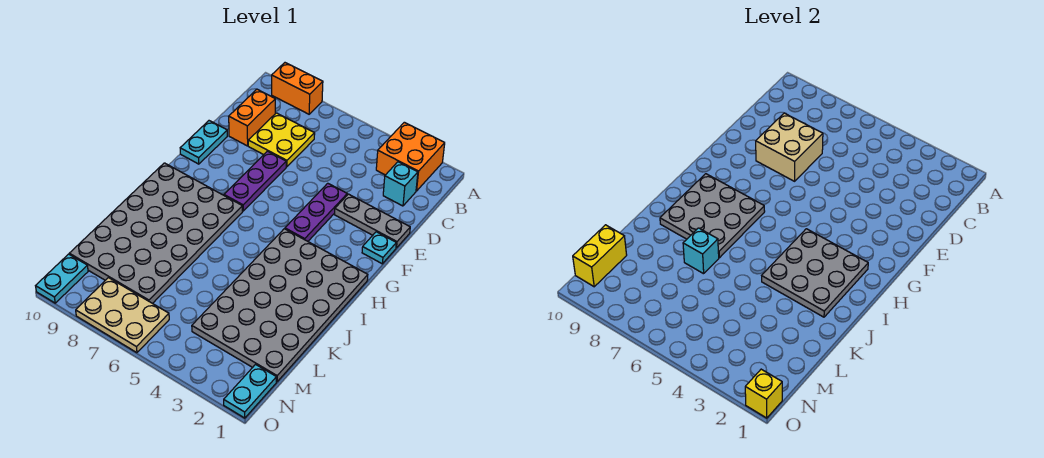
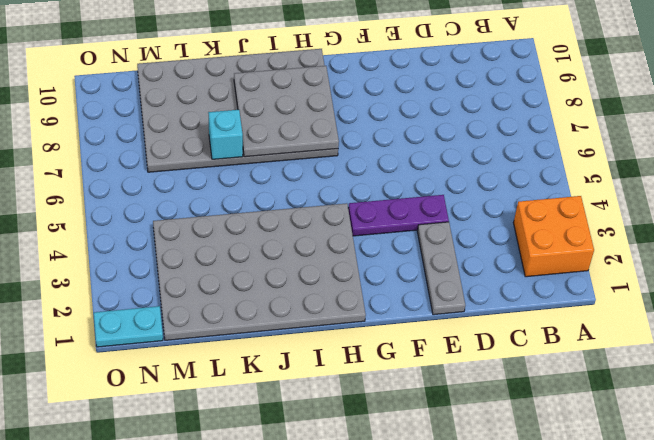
none -> orange 1x2 brick [272,63,323,114]
none -> cyan 1x1 brick [383,162,418,206]
none -> yellow 2x2 plate [248,113,315,167]

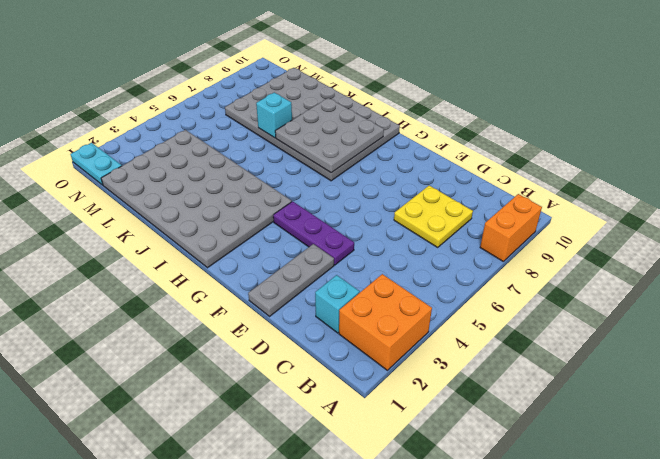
none -> orange 1x2 brick [229,89,275,146]
none -> purple 1x3 plate [224,151,286,211]
none -> cyan 1x2 plate [180,121,227,164]

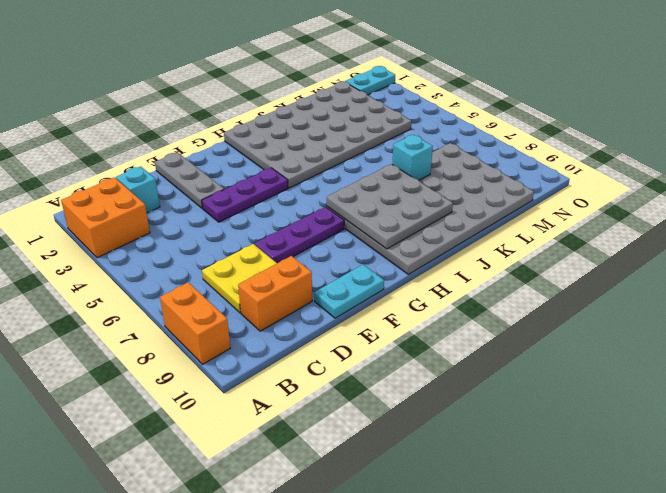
none -> cyan 1x1 plate [362,232,396,264]
none -> tan 2x3 plate [76,278,169,353]
none -> cyan 1x2 plate [36,254,88,303]

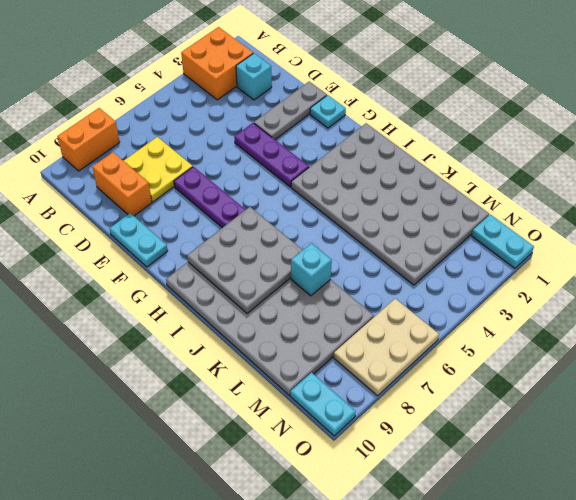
none -> tan 2x2 brick [756,113,823,181]
none -> grey 3x3 plate [762,229,868,317]
none -> yellow 1x2 brick [573,225,627,287]

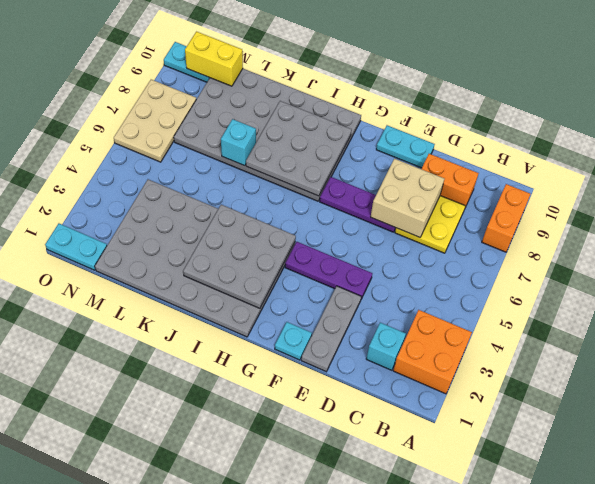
none -> yellow 1x1 brick [745,369,782,418]

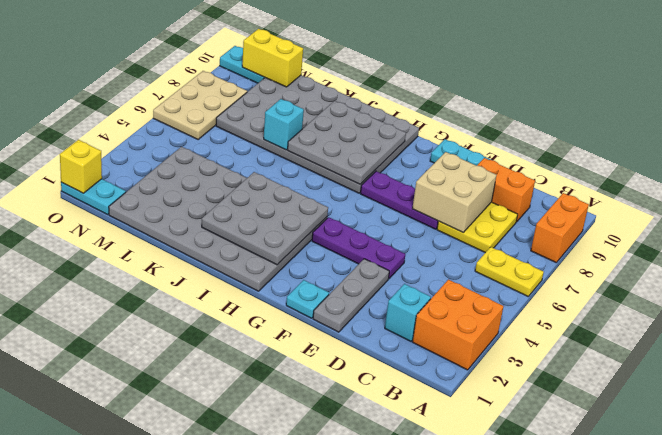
yellow 1x2 plate [475,247,544,296] -> none

